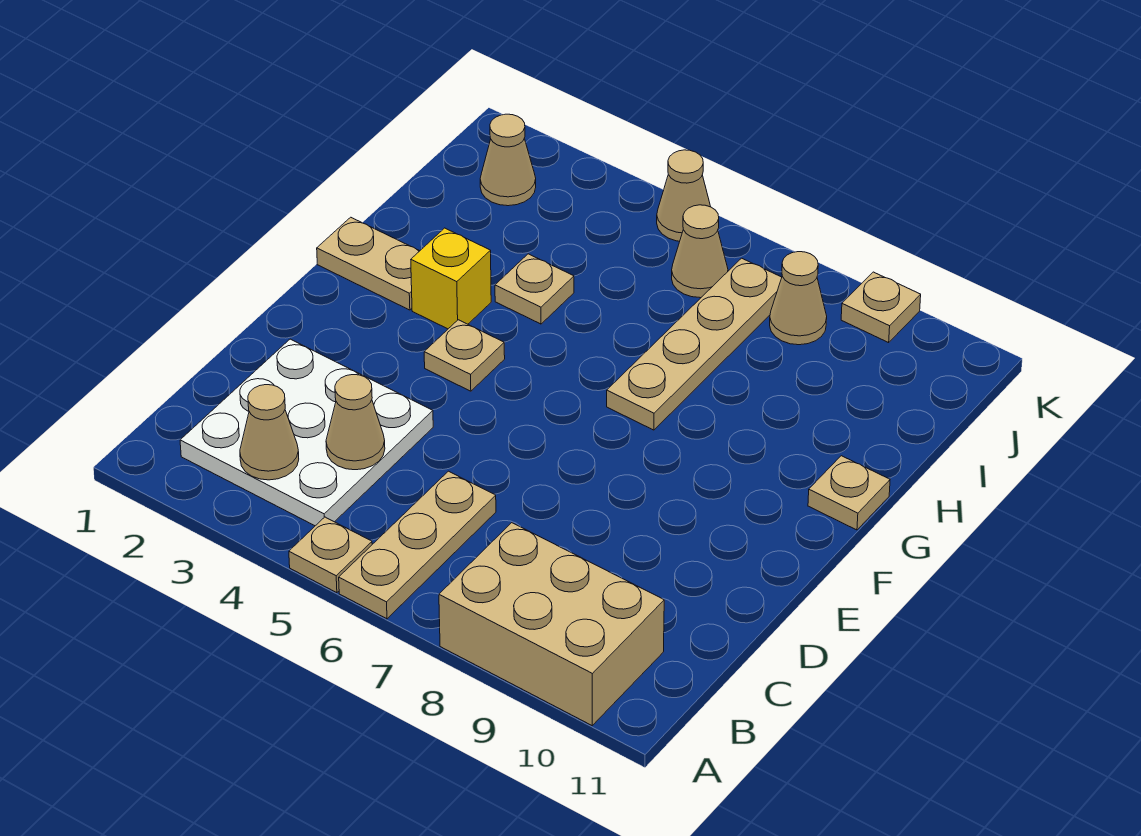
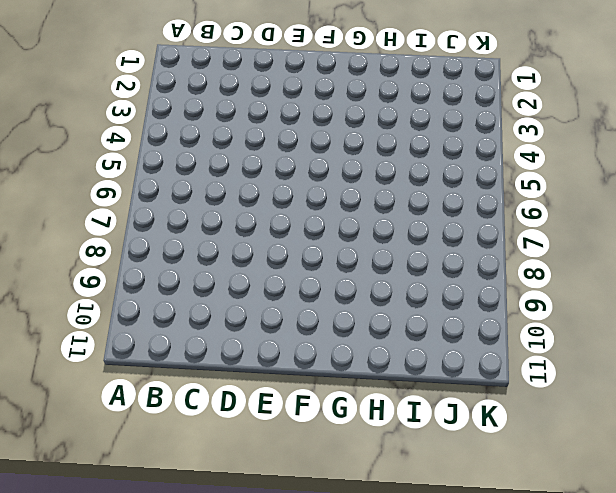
none -> tan 1x1 plate [289,517,372,593]
none -> tan 1x3 plate [339,471,496,619]
none -> tan 2x3 brick [439,523,664,725]

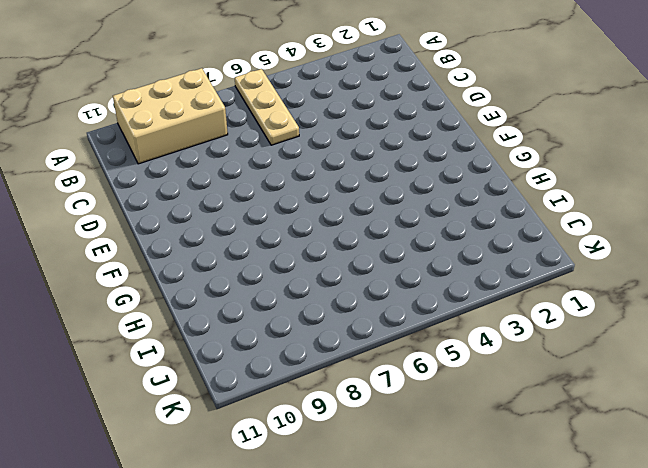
none -> tan 1x1 plate [289,517,372,593]
none -> white 3x3 plate [180,339,433,526]
none -> tan 1x1 plate [424,320,505,391]

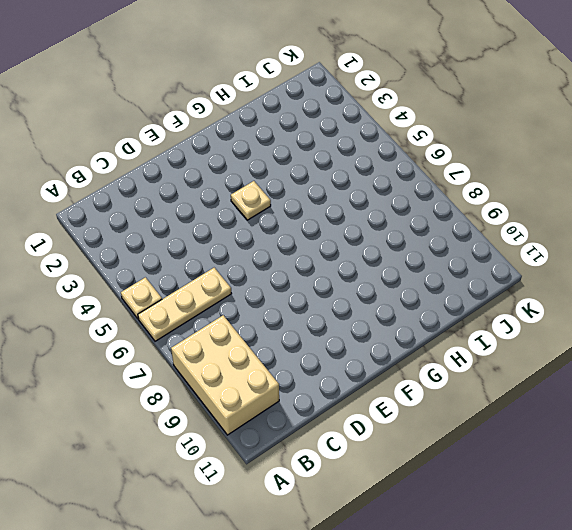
none -> white 3x3 plate [180,339,433,526]
none -> tan 1x2 plate [317,217,419,310]
none -> yellow 1x1 brick [411,228,491,329]

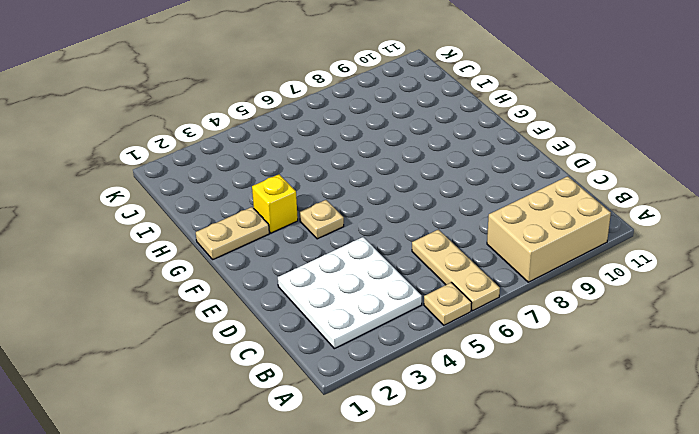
none -> tan 1x4 plate [607,258,782,430]
none -> tan 1x1 plate [808,456,890,530]
none -> tan 1x1 plate [495,254,574,324]

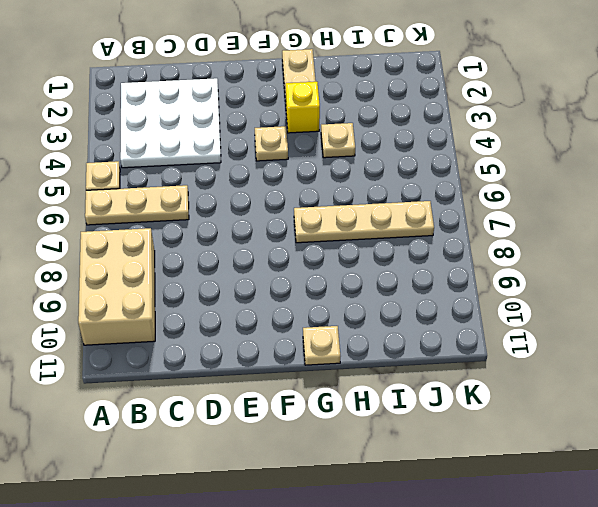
none -> tan 1x1 cone [480,114,536,206]
none -> tan 1x1 cone [672,205,728,298]
none -> tan 1x1 cone [770,252,827,345]

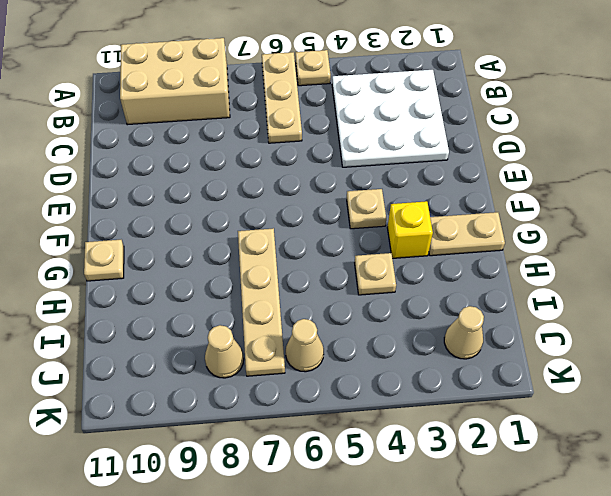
none -> tan 1x1 cone [657,150,711,241]
none -> tan 1x1 plate [841,272,921,343]
none -> tan 1x1 cone [240,385,299,480]

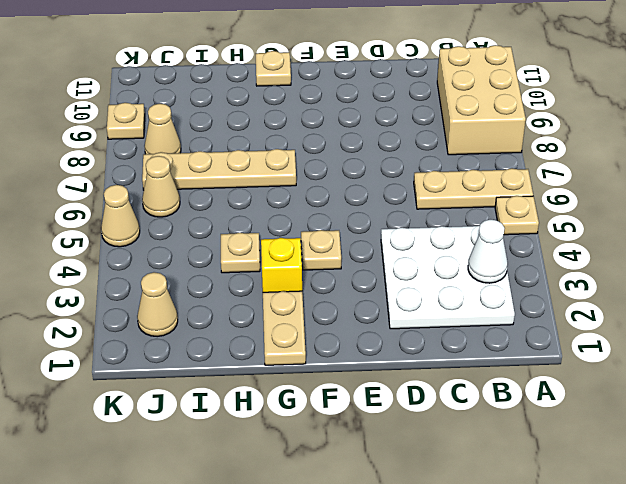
white 1x1 cone [468,220,508,283] -> tan 1x1 cone [240,385,299,480]
none -> tan 1x1 cone [326,375,385,470]

